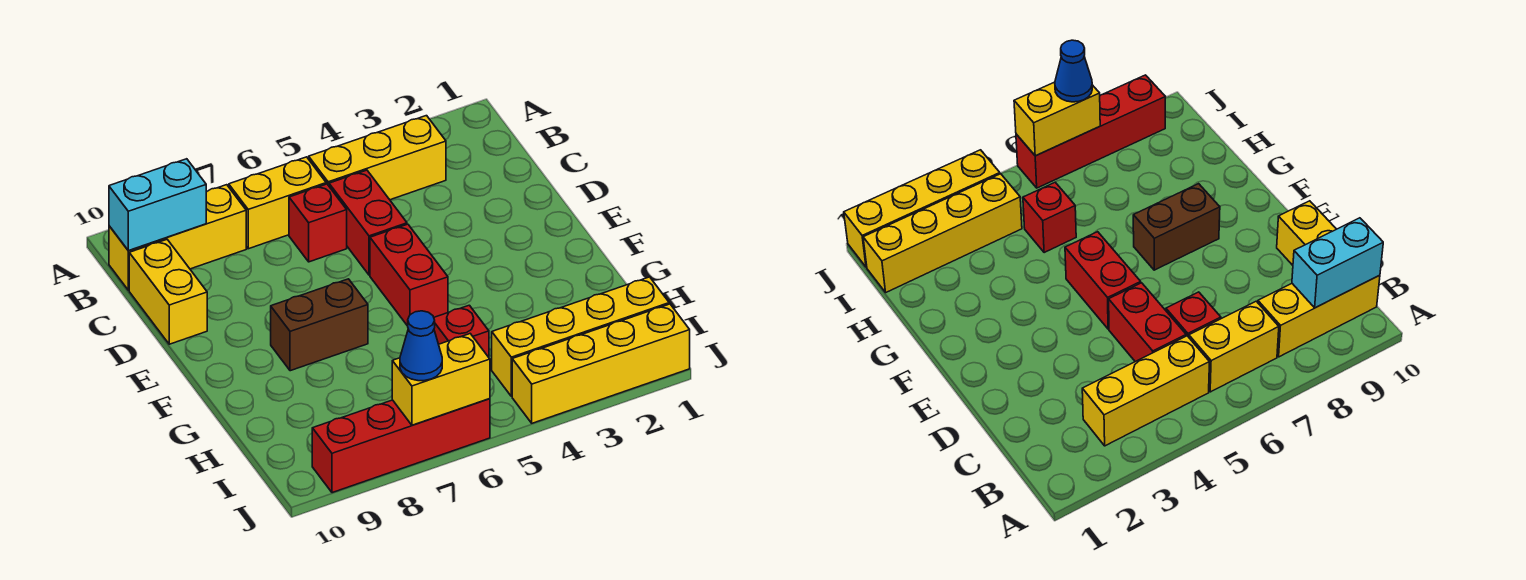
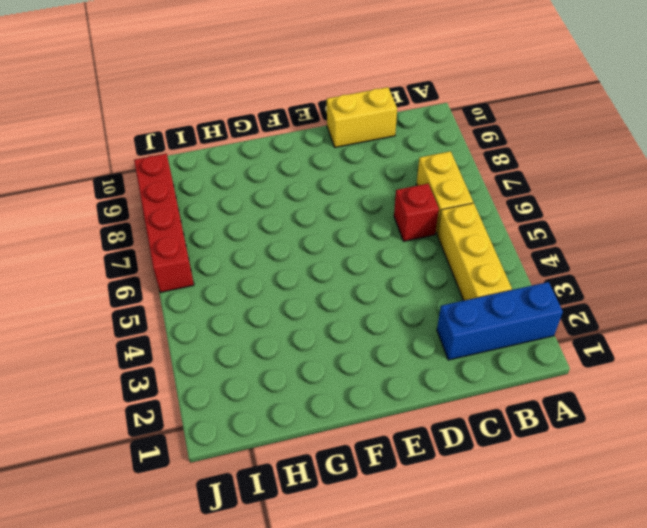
blue 1x3 brick [437,282,563,360] -> none
none -> yellow 1x3 brick [109,185,246,290]
none -> red 1x2 brick [329,170,407,275]
none -> red 1x2 brick [370,224,448,326]

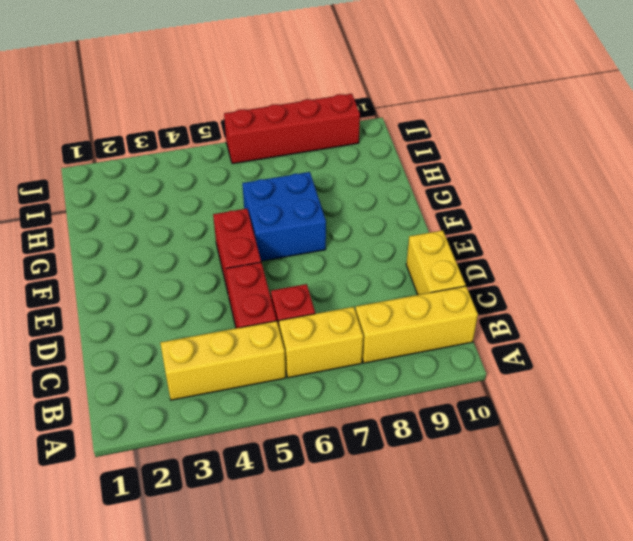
blue 2x2 brick [242,172,326,261] -> brown 1x2 brick [271,279,368,371]
none -> red 1x1 brick [434,305,489,357]
none -> yellow 1x4 brick [492,277,669,396]
none -> yellow 1x4 brick [512,304,690,423]

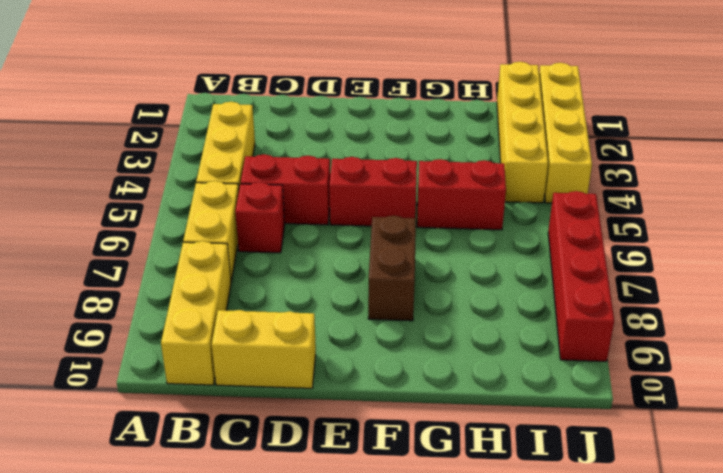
red 1x2 brick [417,159,506,230] -> red 1x1 brick [434,305,489,357]
none -> cyan 1x2 brick [109,159,206,251]
none -> yellow 1x2 brick [392,334,490,425]
none -> blue 1x1 cone [400,311,442,381]

